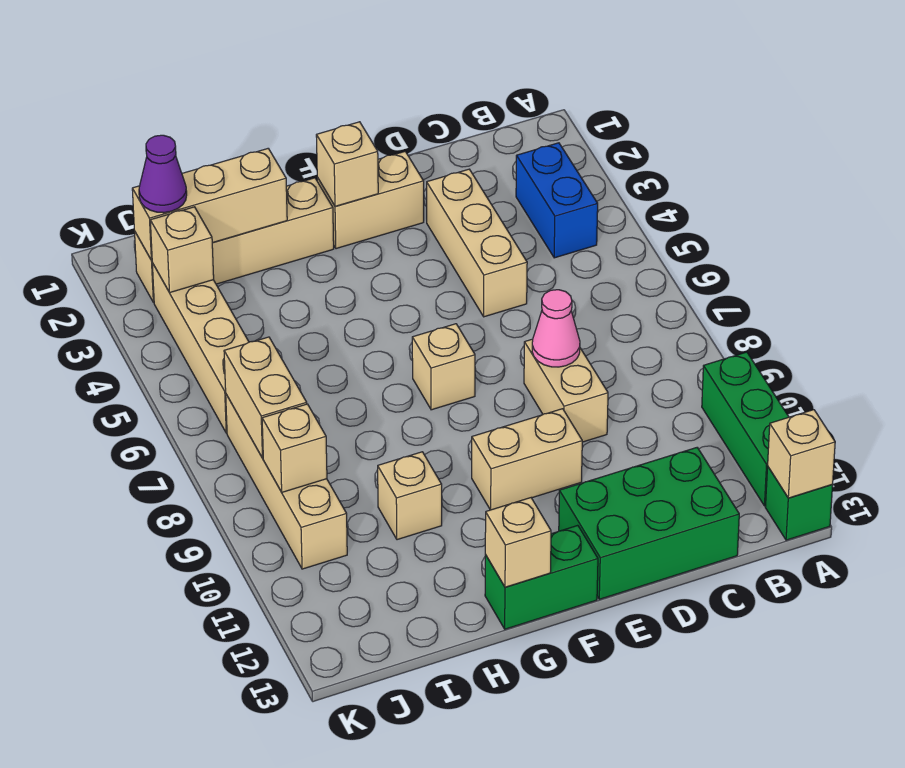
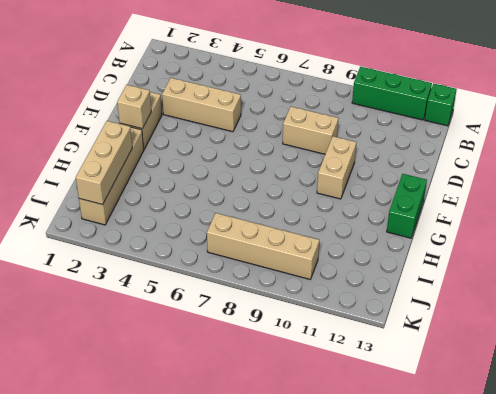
none -> blue 1x2 brick [516,143,598,258]
none -> green 2x3 brick [559,448,739,599]
none -> tan 1x1 brick [412,324,475,410]

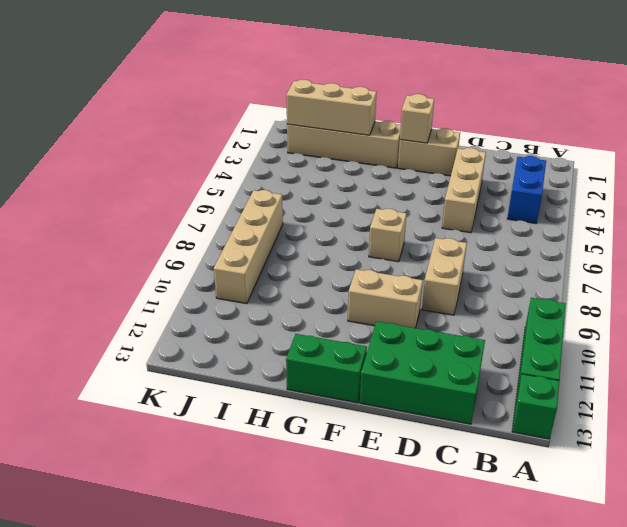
none -> tan 1x1 brick [378,452,442,540]
none -> tan 1x4 brick [152,263,249,433]
none -> tan 1x1 brick [768,410,835,498]

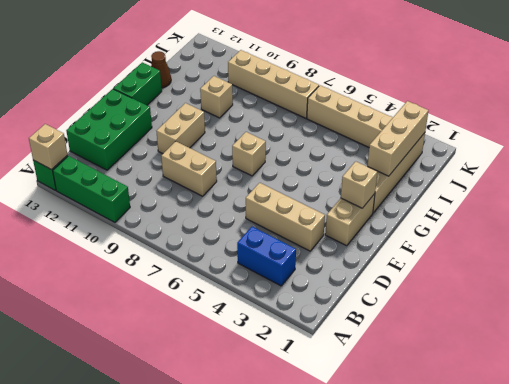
brown 1x1 cone [151,51,171,88] -> none
none -> pink 1x1 cone [532,290,580,367]
none -> tan 1x1 brick [485,498,551,587]
none -> tan 1x1 brick [150,207,214,293]

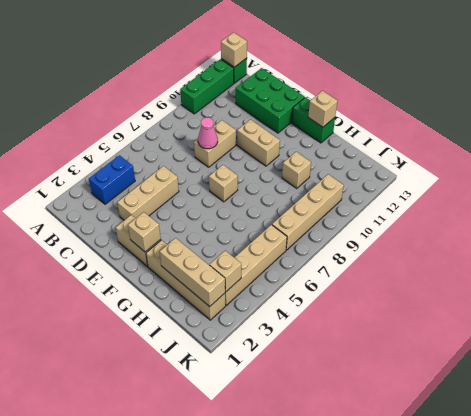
none -> tan 1x2 brick [224,337,307,458]
none -> tan 1x1 brick [262,404,327,492]
none -> purple 1x1 cone [139,135,187,213]

